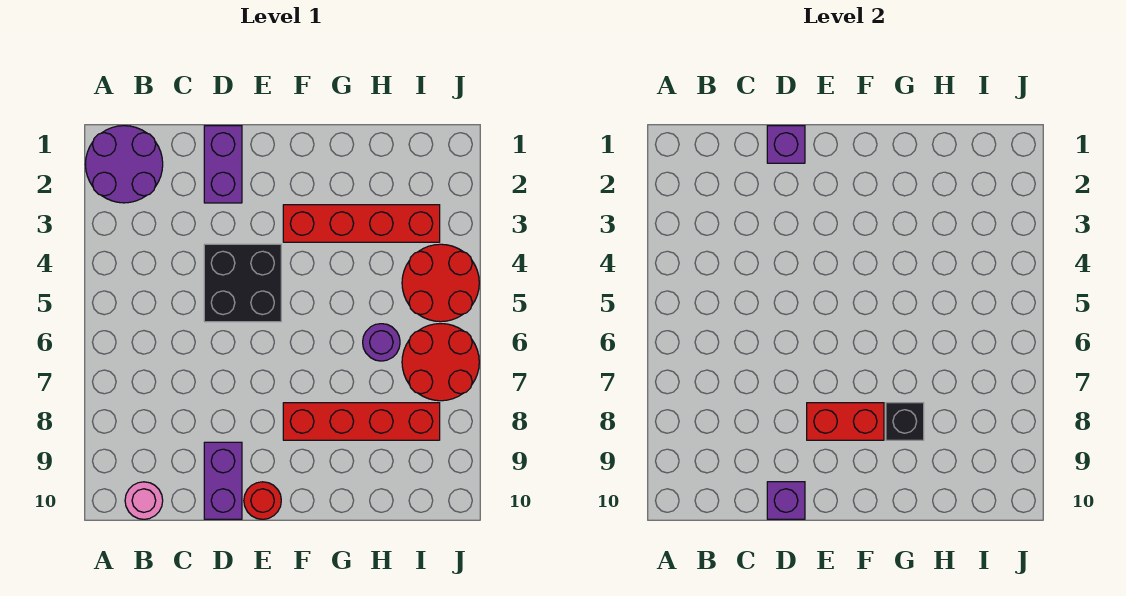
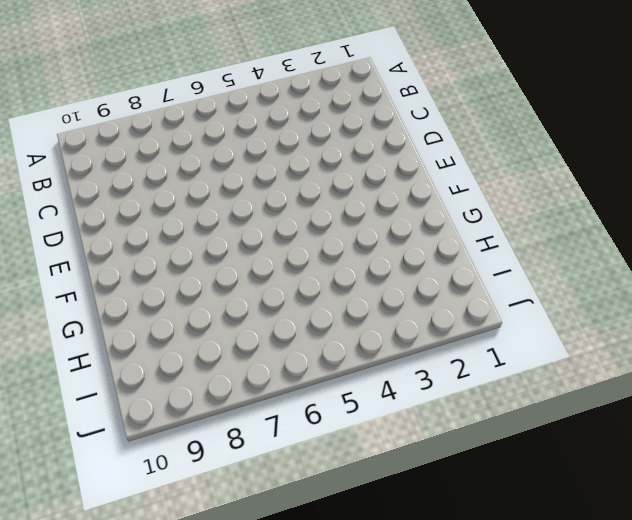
none -> purple 2x2 round brick [85,126,163,203]
none -> pink 1x1 round brick [125,482,163,519]
none -> purple 1x2 brick [204,126,242,203]

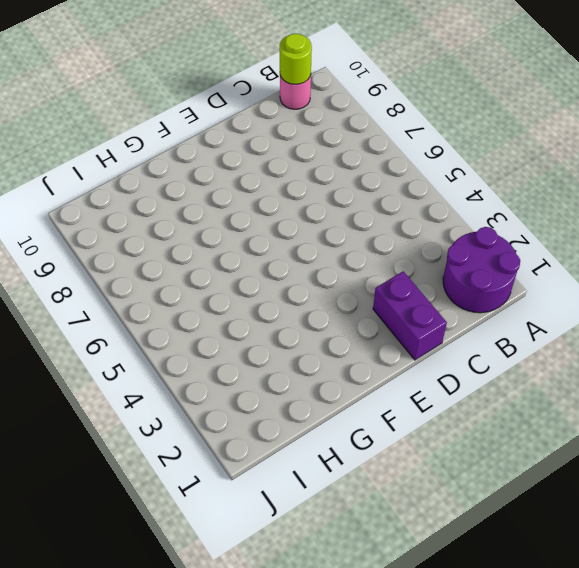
lime 1x1 round brick [280,34,312,84] -> none
none -> black 2x2 brick [204,244,281,322]
none -> purple 1x2 brick [204,442,242,519]
none -> red 1x1 round brick [244,482,281,519]

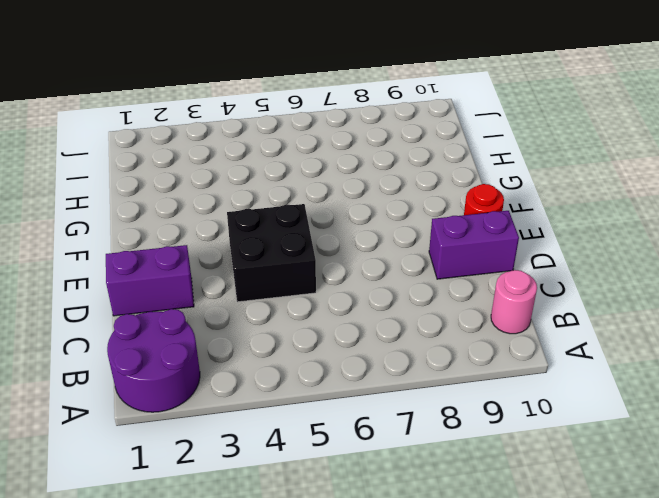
none -> red 1x4 brick [283,205,440,242]
none -> red 1x4 brick [283,403,440,440]
none -> purple 1x1 round brick [363,324,400,361]

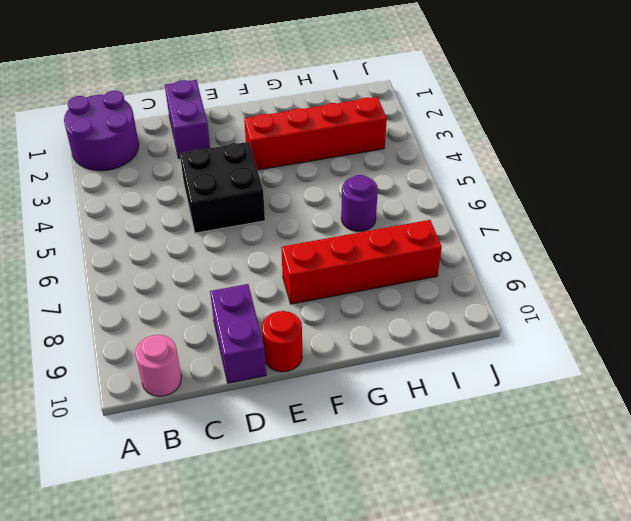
none -> red 2x2 round brick [402,244,479,322]
none -> red 2x2 round brick [402,324,479,401]
none -> purple 1x1 brick [767,126,805,163]

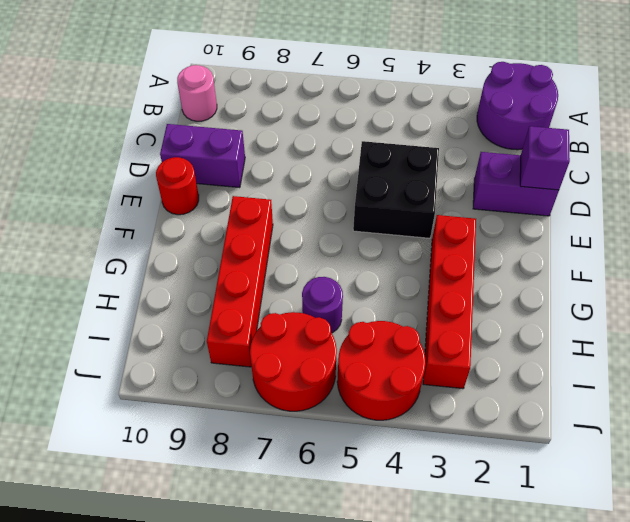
none -> purple 1x1 brick [767,482,805,519]
none -> red 1x2 brick [807,403,884,440]
none -> black 1x1 brick [886,403,924,440]

